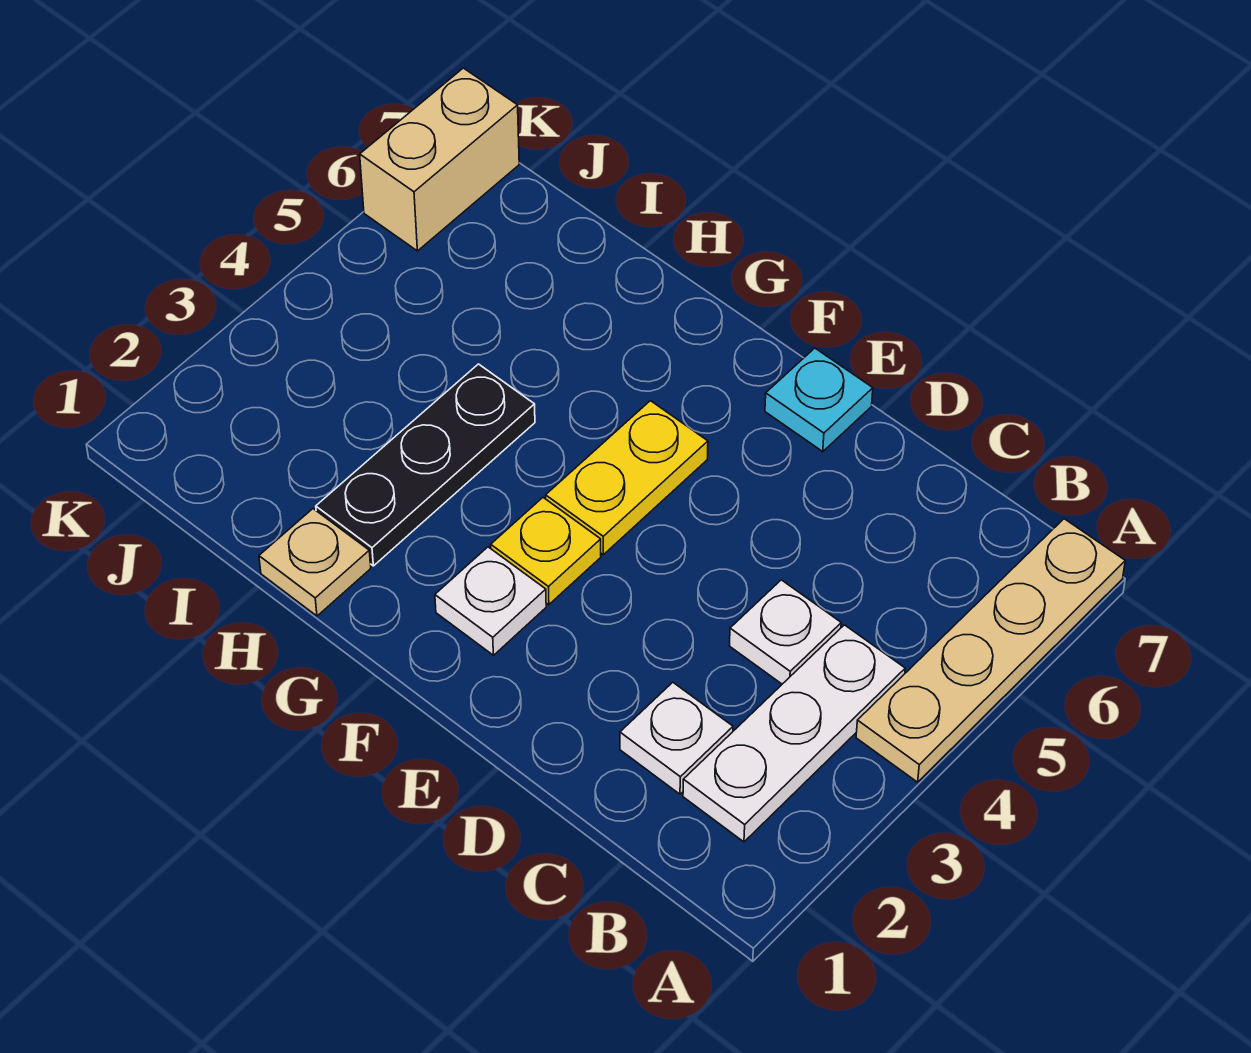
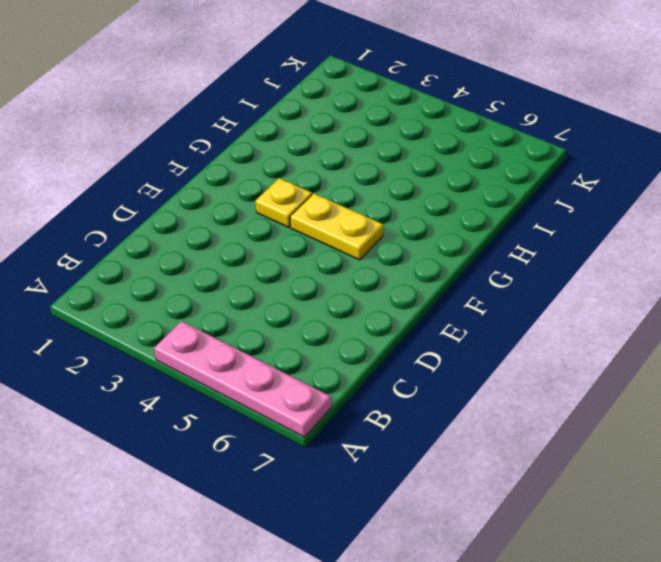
pink 1x4 plate [154,321,331,437] -> tan 1x4 plate [856,519,1125,782]
none -> white 1x3 plate [683,625,905,842]
none -> white 1x1 plate [620,682,733,794]

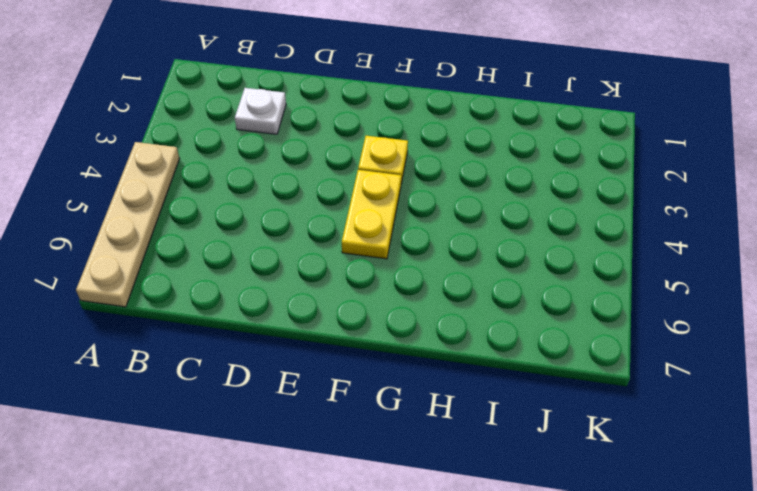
none -> white 1x3 plate [683,625,905,842]
none -> white 1x1 plate [730,580,841,684]

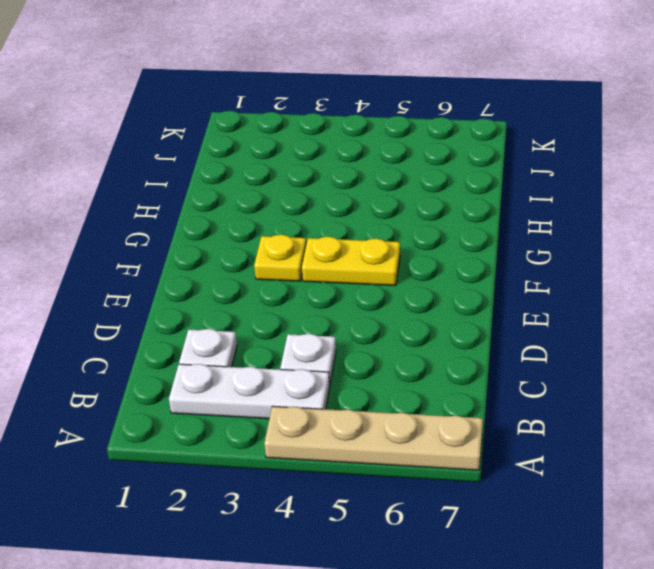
none -> cyan 1x1 plate [765,348,873,452]
none -> white 1x1 plate [435,547,546,655]

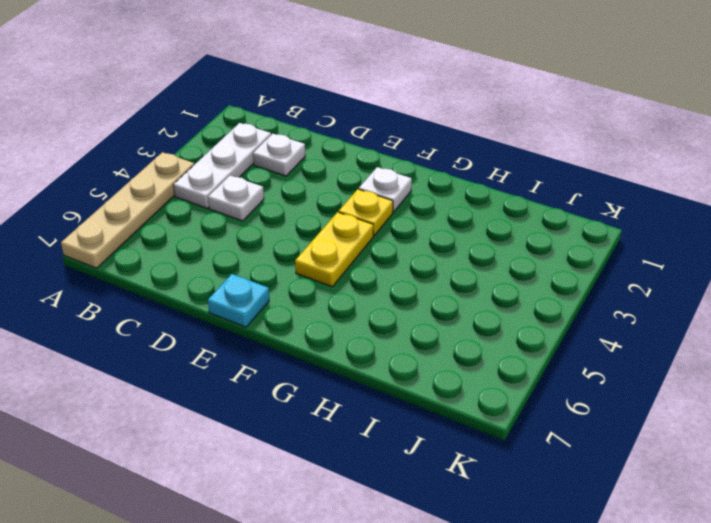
none -> tan 1x1 plate [259,509,371,616]
none -> black 1x3 plate [316,364,535,566]

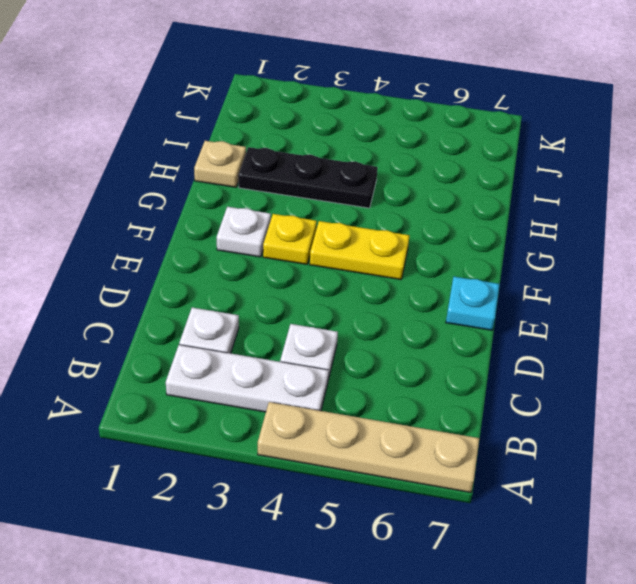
none -> tan 1x2 brick [360,68,519,251]

